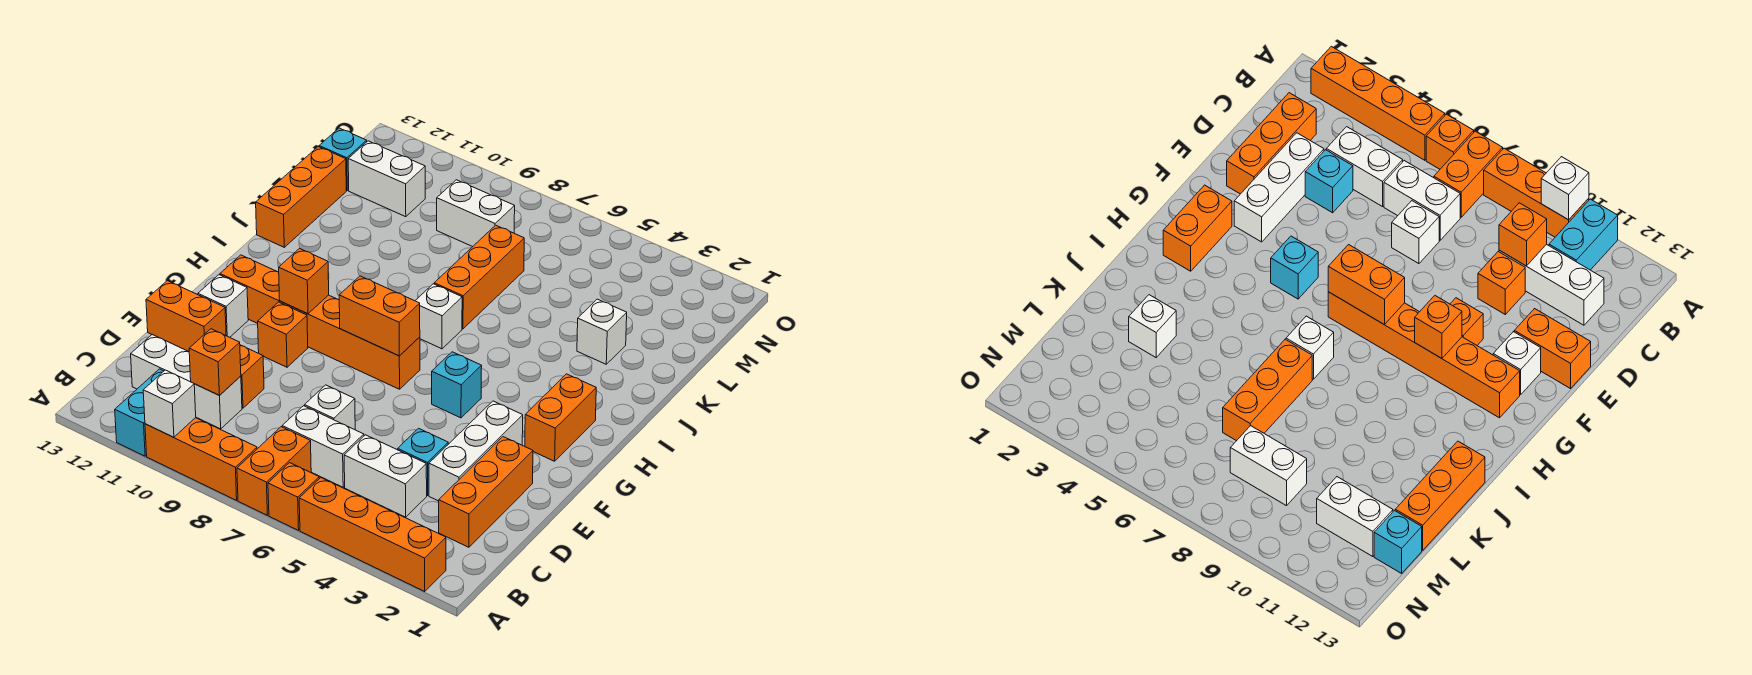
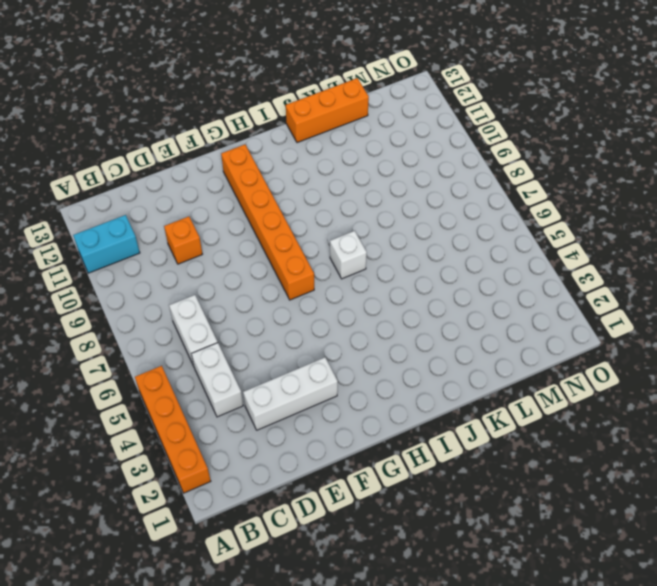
none -> orange 1x1 brick [268,463,319,530]
none -> orange 1x2 brick [237,427,311,515]
none -> orange 1x3 brick [145,418,257,500]
none -> orange 1x3 brick [439,437,533,547]

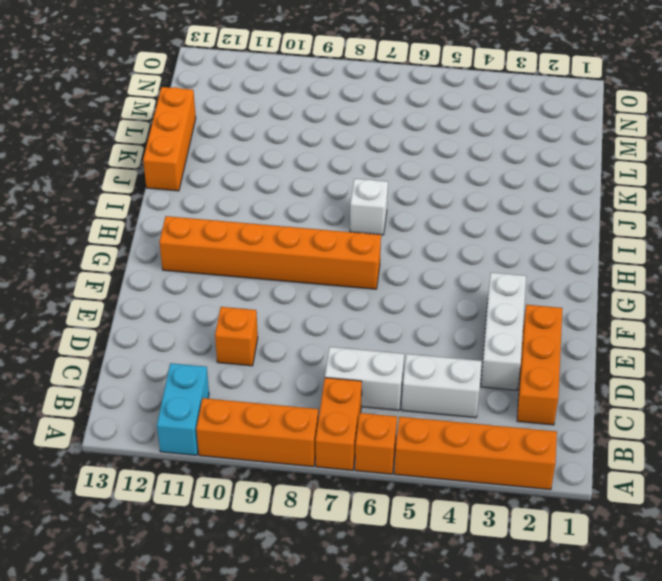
none -> white 1x3 brick [131,335,242,429]
none -> cyan 1x1 brick [398,428,448,496]
none -> white 1x1 brick [305,385,355,430]
none -> orange 1x2 brick [146,281,226,351]

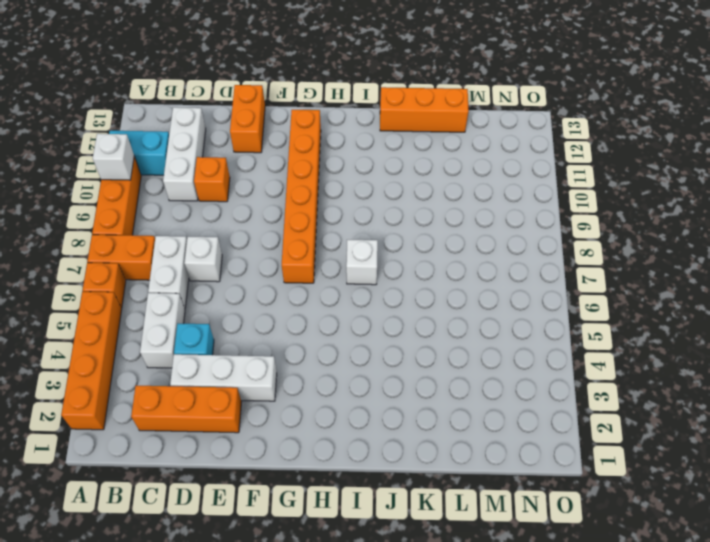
none -> orange 1x1 brick [258,302,308,367]
none -> white 1x1 brick [198,275,248,337]
none -> orange 1x2 brick [525,374,596,461]
none -> cyan 1x1 brick [432,352,482,418]

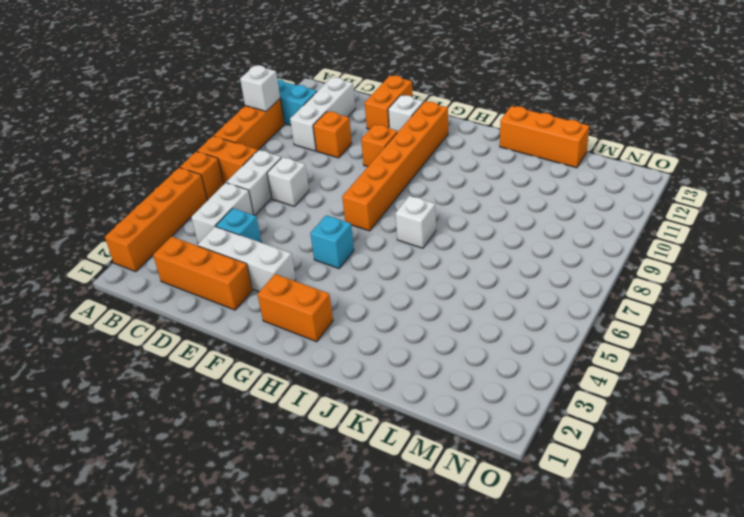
none -> orange 1x3 brick [434,225,524,329]
none -> white 1x1 brick [577,299,627,364]
none -> white 1x2 brick [437,180,515,247]
none -> white 1x2 brick [348,141,425,217]

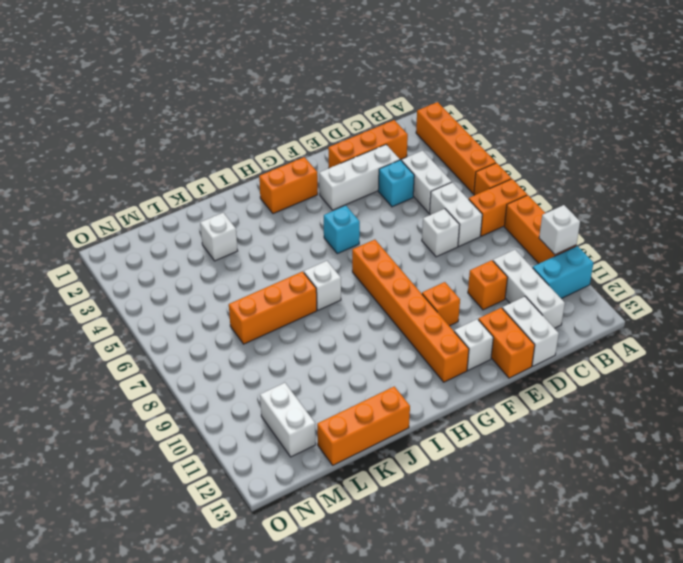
white 1x2 brick [502,297,559,366] -> white 1x2 brick moved to [437,180,515,247]
none -> cyan 1x1 brick [319,128,367,190]
none -> orange 1x1 brick [189,329,241,396]
none -> orange 1x2 brick [339,276,420,356]
none -> orange 1x1 brick [279,249,329,314]

